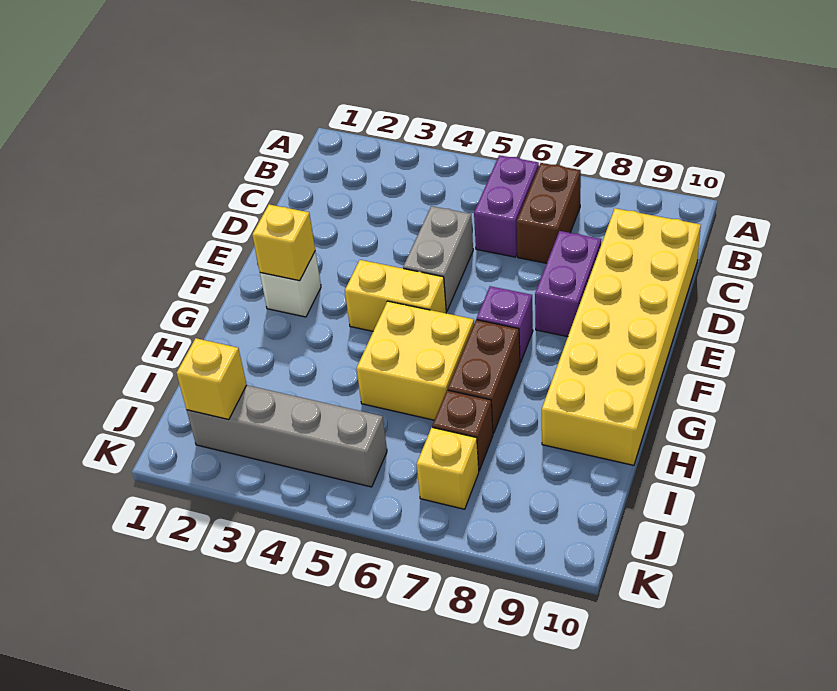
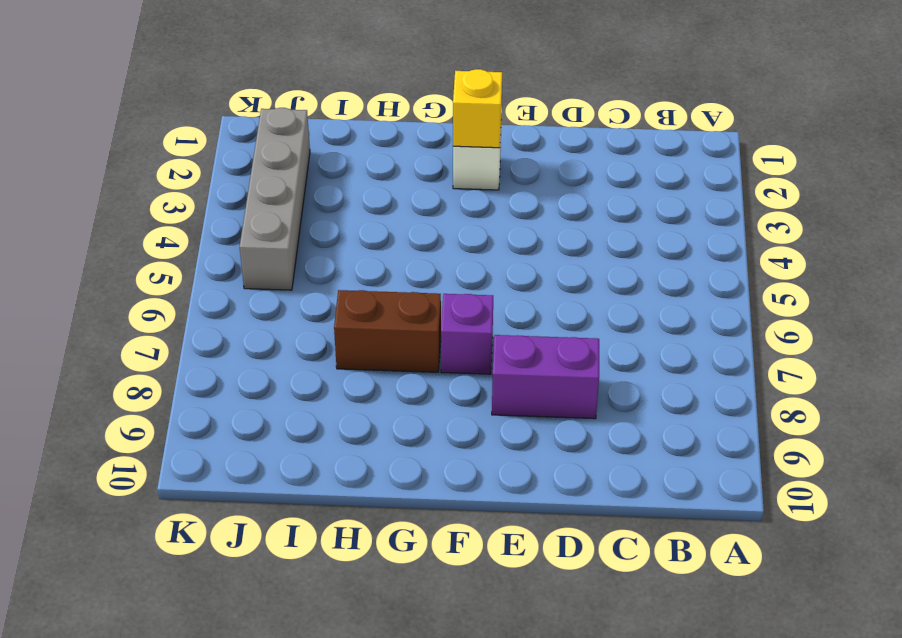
none -> purple 1x2 brick [474,155,539,257]
none -> brown 1x2 brick [517,163,581,263]
none -> yellow 2x6 brick [542,208,701,465]

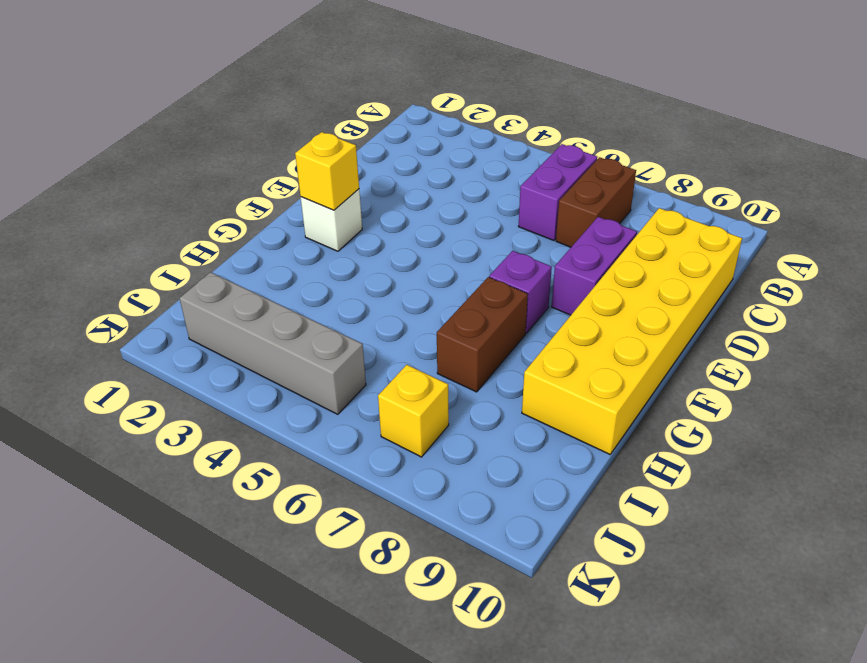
none -> grey 1x2 brick [403,206,473,311]
none -> yellow 1x2 brick [345,260,446,331]
none -> yellow 2x2 brick [356,301,474,420]

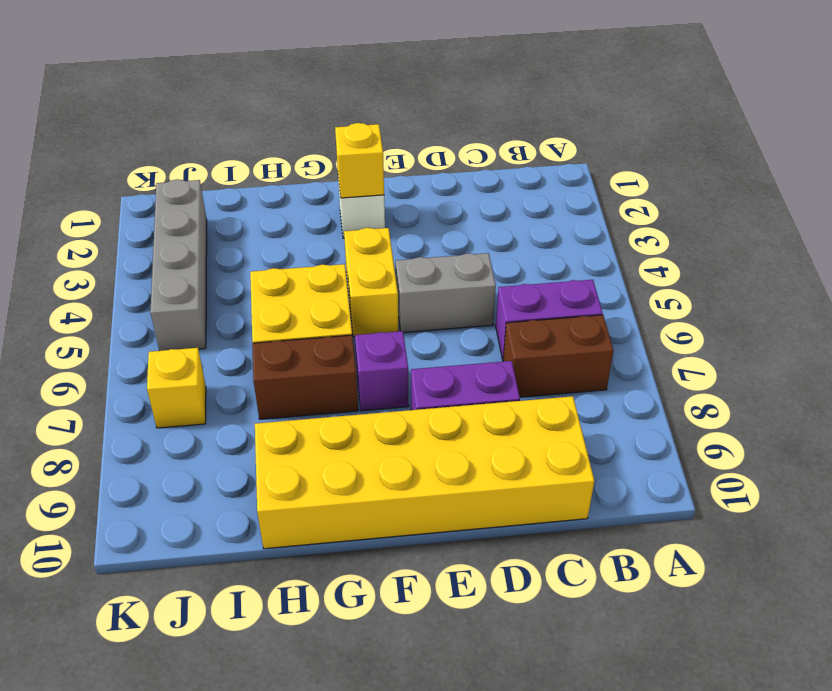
none -> brown 1x1 brick [432,390,493,471]
none -> yellow 1x1 brick [177,338,247,420]

